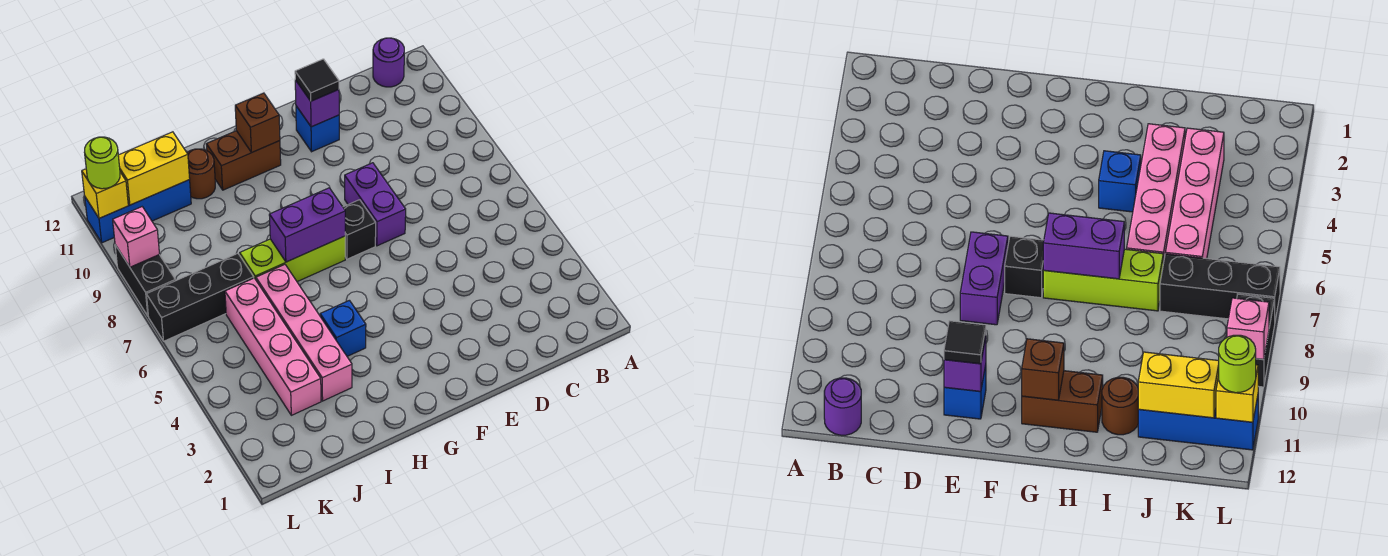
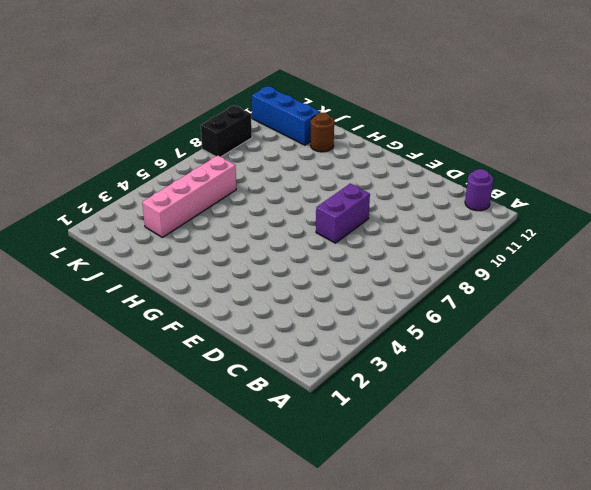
none -> blue 1x1 brick [296,106,339,152]
none -> black 1x1 brick [343,200,376,259]
none -> lime 1x3 brick [240,236,345,282]

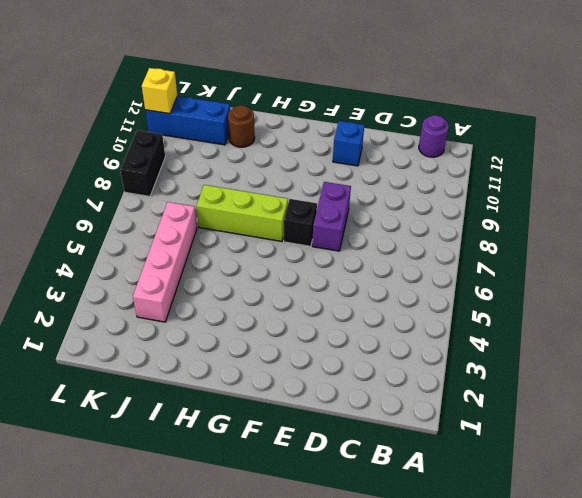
none -> brown 1x2 brick [206,131,281,190]
none -> blue 1x1 brick [320,300,366,356]
none -> pink 1x4 brick [256,265,352,401]

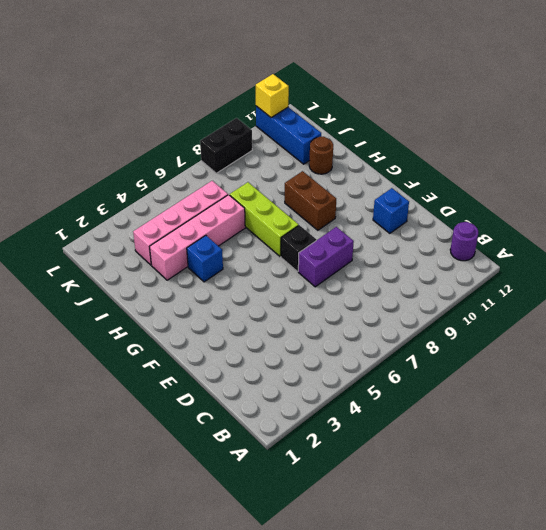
brown 1x2 brick [285,171,336,230] -> brown 1x2 brick moved to [206,131,281,190]
none -> black 1x3 brick [146,254,254,341]
none -> purple 1x1 brick [295,80,339,127]
none -> purple 1x2 brick [269,188,345,262]

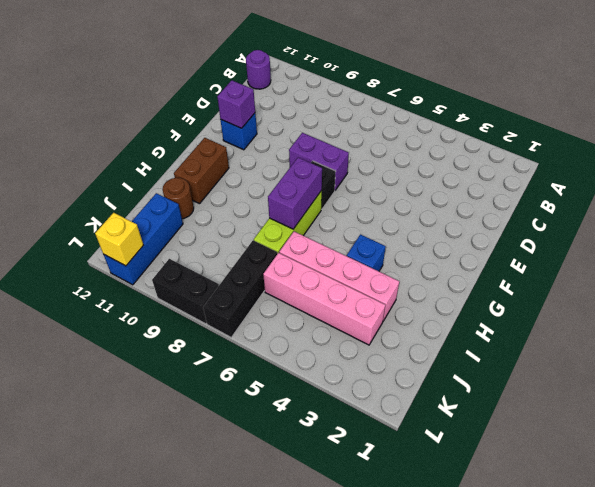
none -> brown 1x1 brick [235,93,280,152]
none -> yellow 1x2 brick [118,132,190,205]
none -> pink 1x1 brick [113,207,159,267]

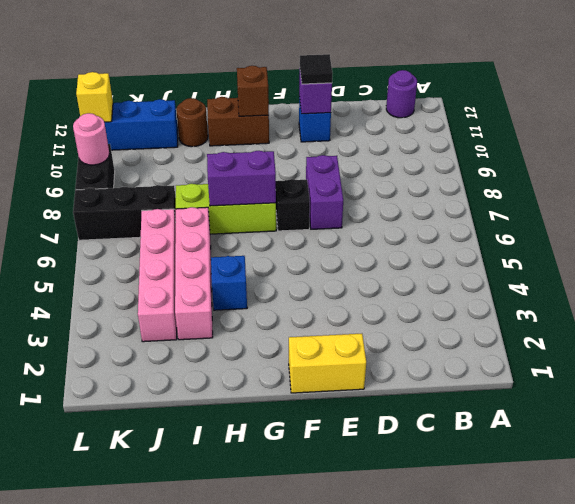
yellow 1x2 brick [289,334,366,393] -> yellow 1x2 brick moved to [118,132,190,205]
pink 1x1 round brick [73,113,109,165] -> pink 1x1 brick [113,207,159,267]
none -> lime 1x1 round brick [84,137,120,189]

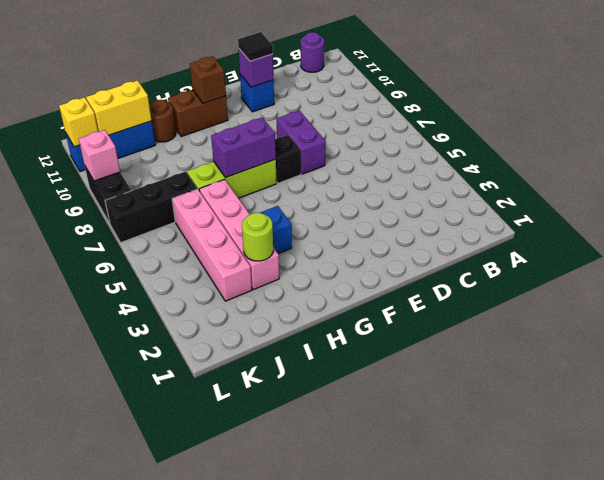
lime 1x1 round brick [242,213,273,261] -> lime 1x1 round brick moved to [84,137,120,189]

